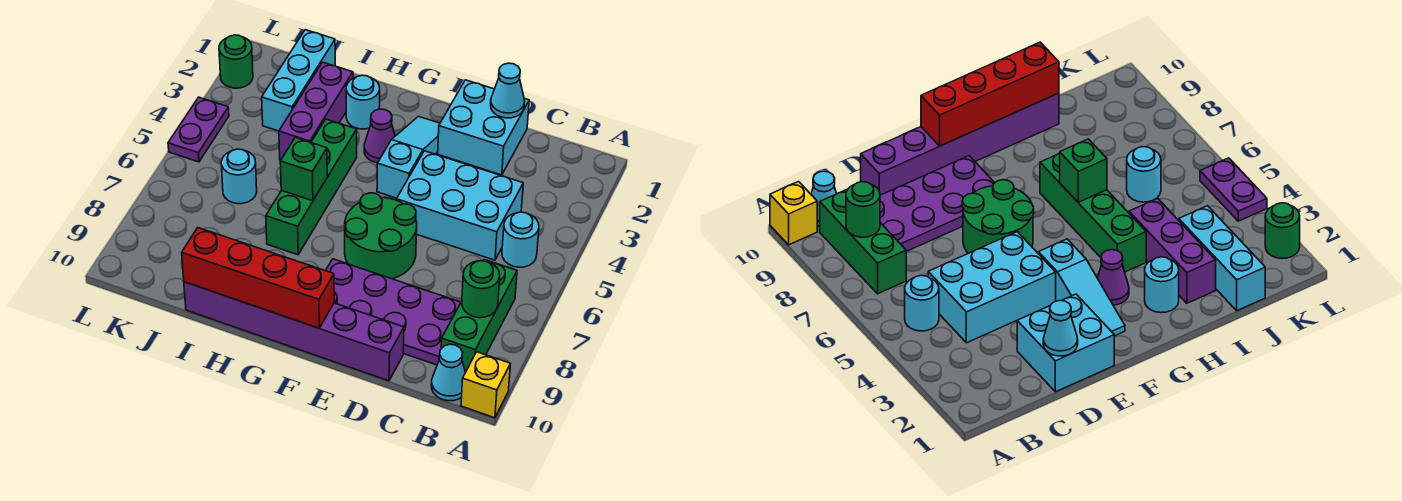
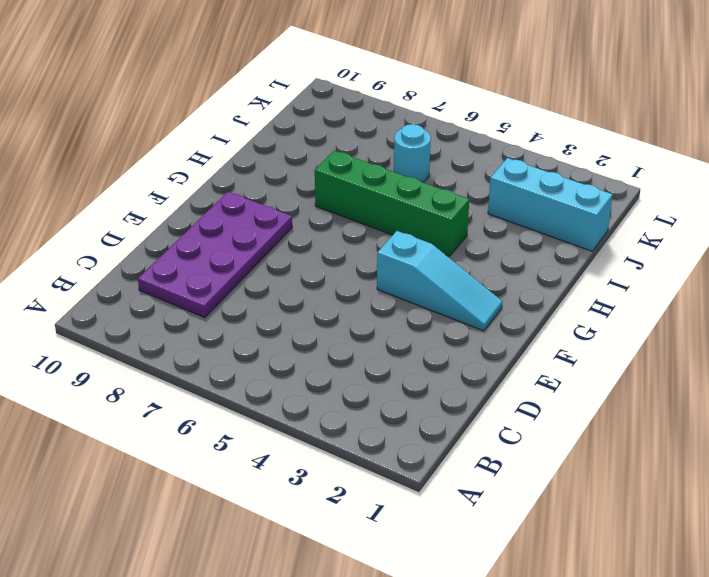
none -> yellow 1x1 brick [461,352,510,418]
none -> cyan 1x1 round brick [502,212,539,267]
none -> green 1x3 brick [441,260,517,372]

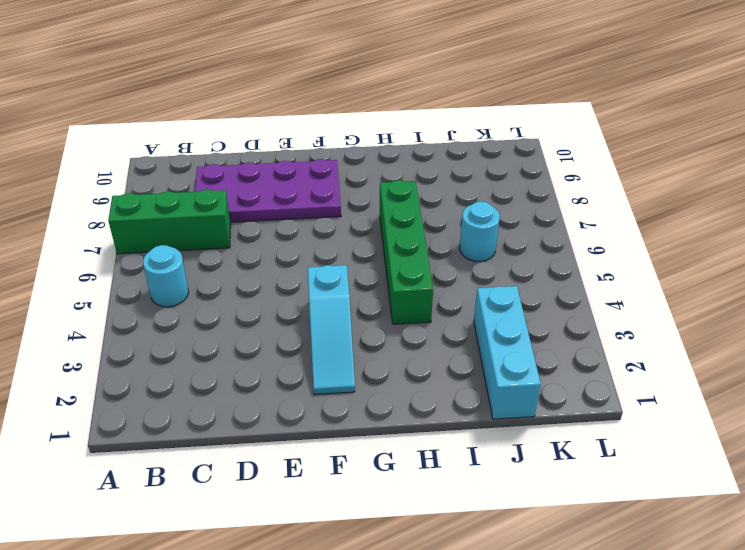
green 1x3 brick [108,189,231,254] -> green 1x3 brick turned to [441,260,517,372]
none -> yellow 1x1 brick [461,352,510,418]
none -> cyan 1x1 cone [431,344,466,401]
none -> cyan 2x3 brick [396,151,523,260]

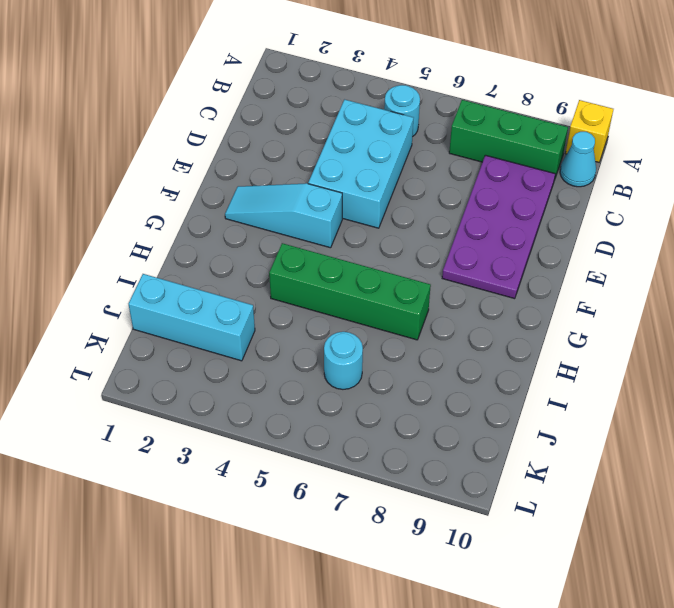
none -> cyan 2x2 brick [438,80,529,175]
none -> purple 1x6 brick [184,282,404,381]
none -> green 2x2 round brick [345,193,417,279]

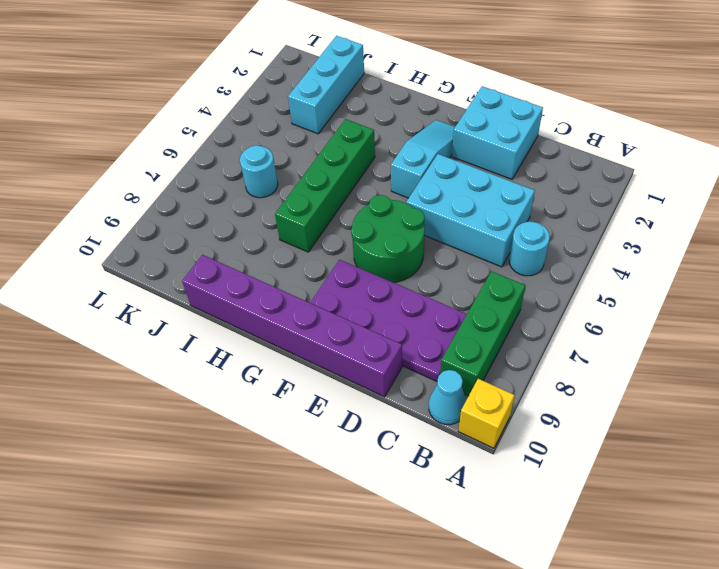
none -> purple 1x1 cone [364,109,395,163]
none -> cyan 1x1 round brick [346,75,380,129]
none -> purple 1x3 brick [279,62,353,160]

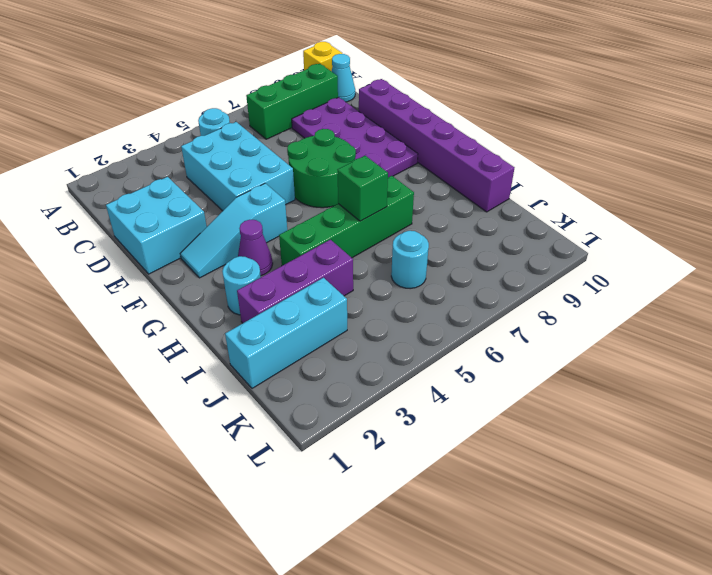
none -> green 1x1 round brick [219,35,253,88]
none -> purple 1x2 plate [168,97,229,162]
none -> green 1x1 round brick [462,261,500,318]

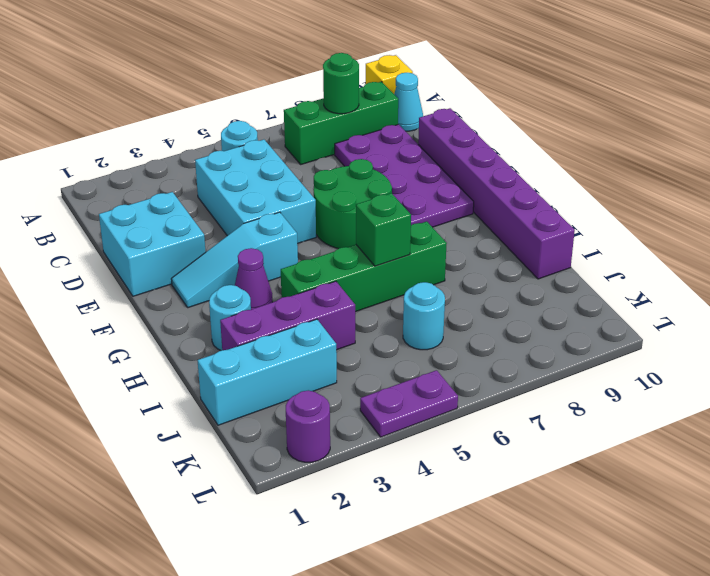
purple 1x1 round brick [286,390,330,462] -> green 1x1 round brick [219,35,253,88]
none -> cyan 1x1 cone [491,63,525,118]
none -> red 1x4 brick [182,228,334,328]

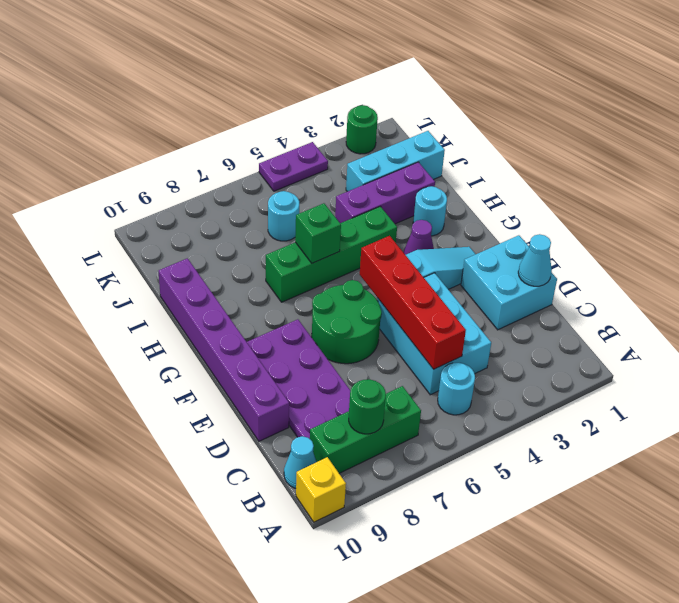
red 1x4 brick [360,236,466,369] -> red 1x4 brick moved to [182,228,334,328]

